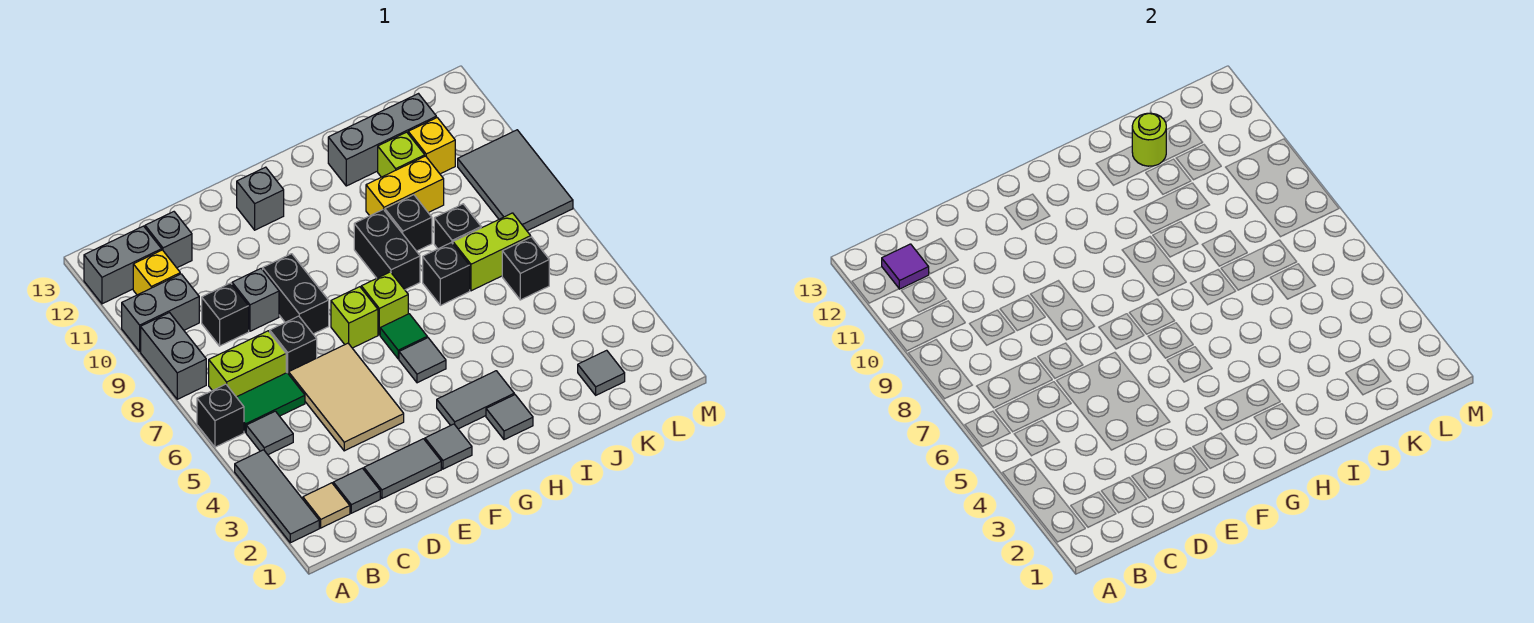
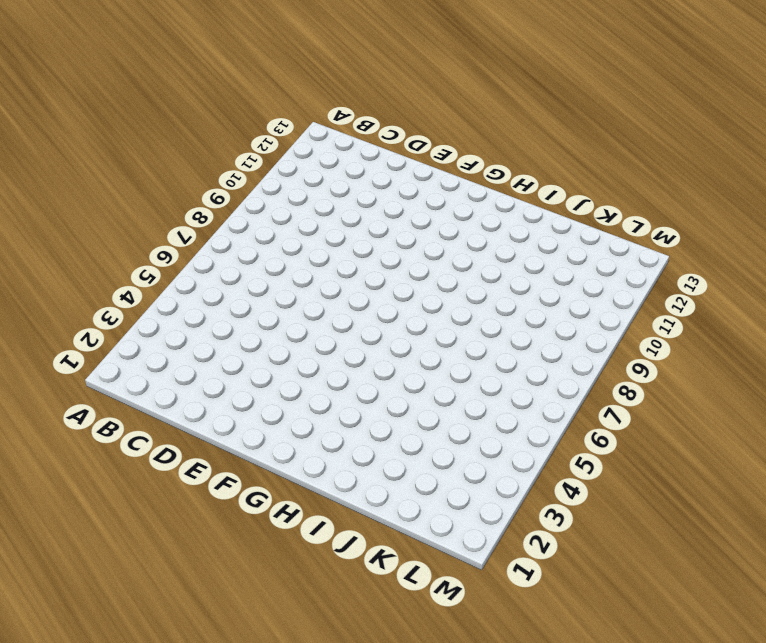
none -> grey 1x3 tile [235,450,319,543]
none -> black 1x1 brick [197,384,244,447]
none -> grey 1x2 brick [141,313,206,399]
none -> grey 1x2 brick [122,274,199,351]

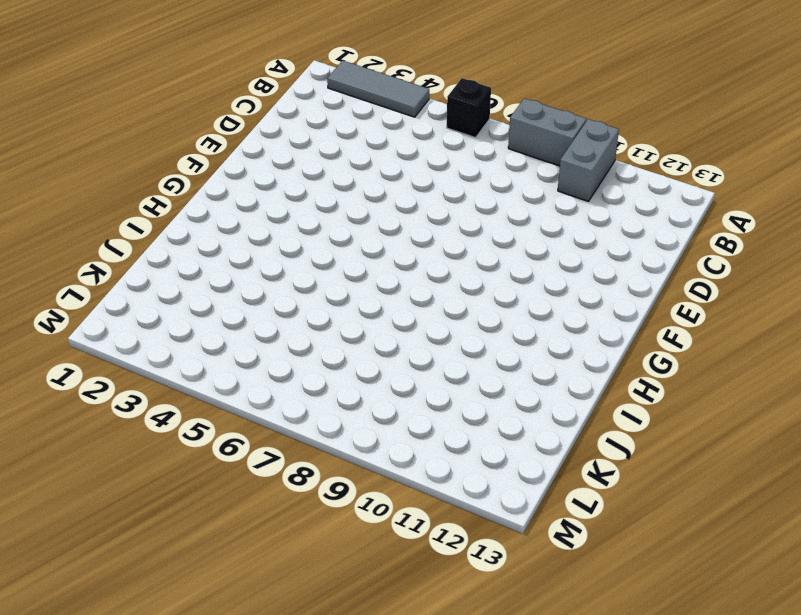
none -> grey 1x2 brick [84,226,162,304]
none -> tan 1x1 tile [303,483,350,528]
none -> grey 1x1 tile [246,411,293,455]
none -> green 1x2 tile [237,373,305,432]

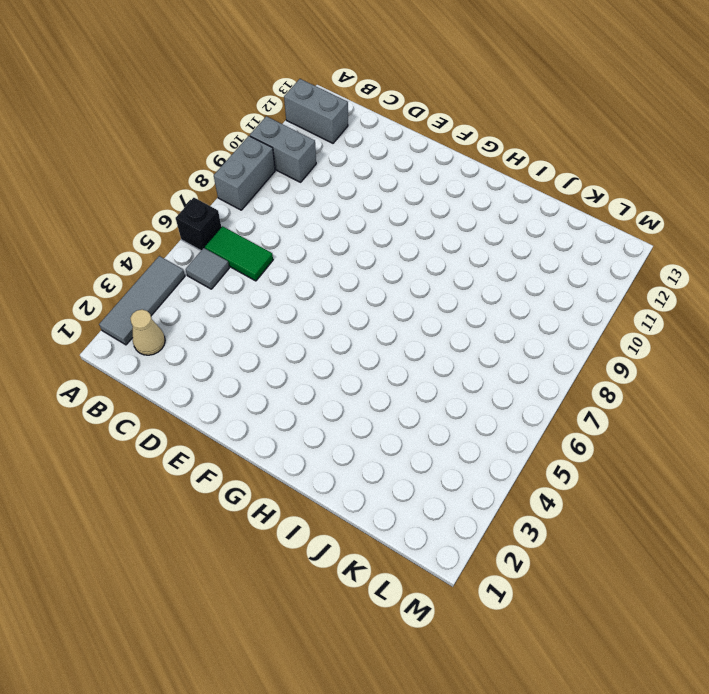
tan 1x1 cone [130,310,165,355] -> tan 1x1 tile [303,483,350,528]
none -> lime 1x2 brick [209,331,286,397]
none -> yellow 1x1 brick [133,250,180,295]
none -> grey 1x1 tile [333,468,380,513]
none -> black 1x1 brick [202,283,249,346]

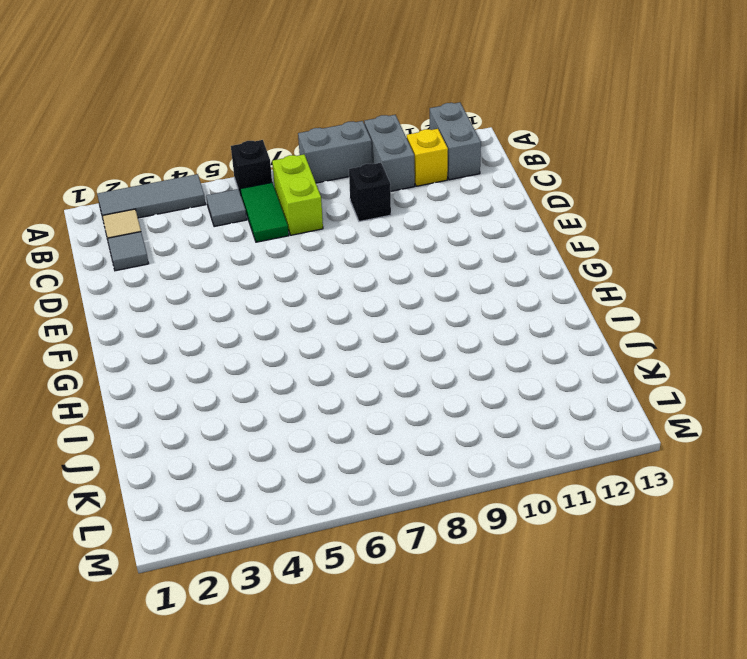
none -> grey 1x1 brick [145,212,192,268]
none -> grey 1x2 tile [364,439,441,498]
none -> tan 2x3 tile [289,343,404,451]
none -> black 1x1 brick [270,316,317,374]

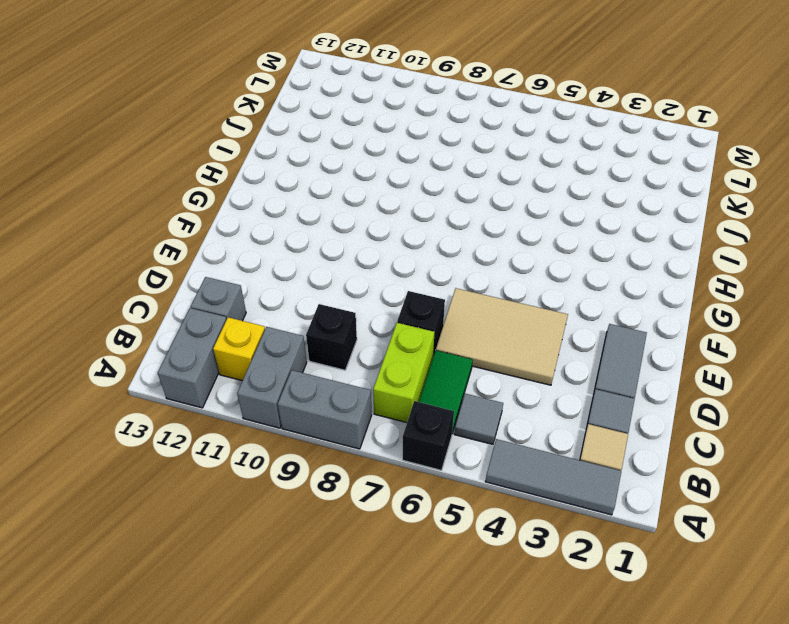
none -> grey 1x1 brick [232,269,279,331]
none -> black 1x2 brick [263,254,329,334]
none -> grey 1x1 tile [425,424,472,469]
none -> lime 1x1 brick [331,287,378,348]

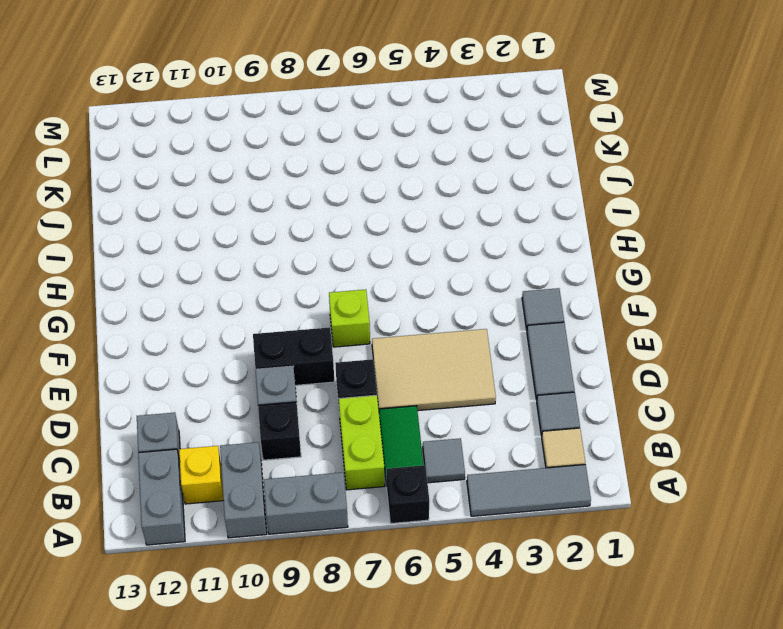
none -> grey 1x1 brick [237,167,284,230]
none -> grey 1x2 tile [437,371,514,429]
none -> grey 1x1 tile [399,338,446,383]
none -> green 1x1 tile [380,314,427,359]

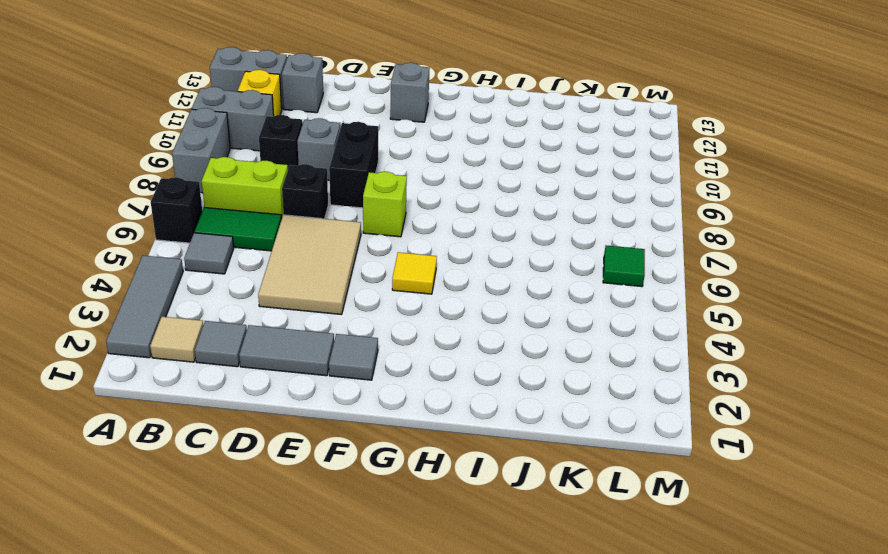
yellow 1x1 tile [392,252,437,294] -> grey 1x1 tile [399,338,446,383]
green 1x1 tile [603,245,645,287] -> green 1x1 tile moved to [380,314,427,359]
none -> grey 1x2 tile [437,371,514,429]
none -> lime 1x1 brick [361,272,408,335]
none -> grey 1x1 tile [486,395,533,440]
none -> black 1x2 brick [354,210,420,290]

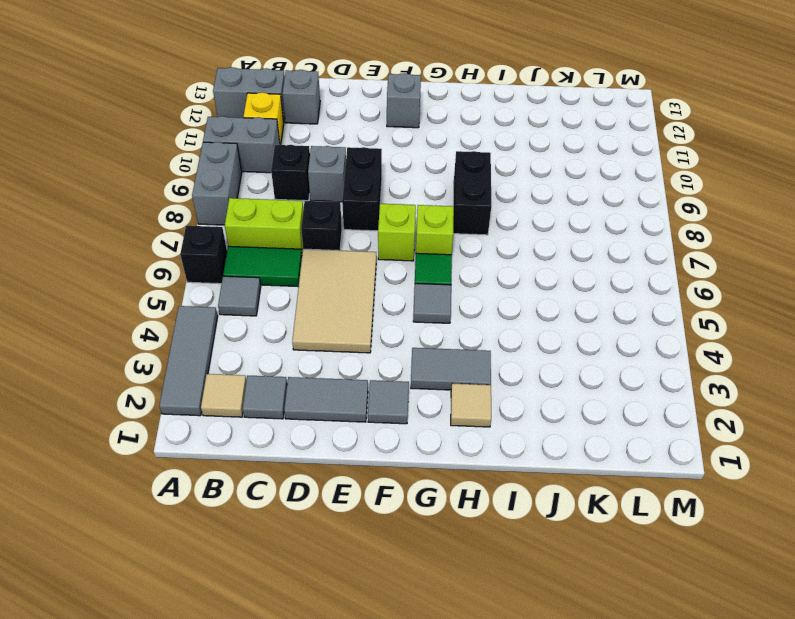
tan 1x1 tile [451,383,491,427] -> grey 1x1 tile [486,395,533,440]
none -> black 1x1 brick [423,243,470,305]
none -> black 1x1 brick [385,195,432,251]
none -> yellow 1x2 brick [366,156,444,216]
none -> grey 1x3 brick [328,94,436,186]

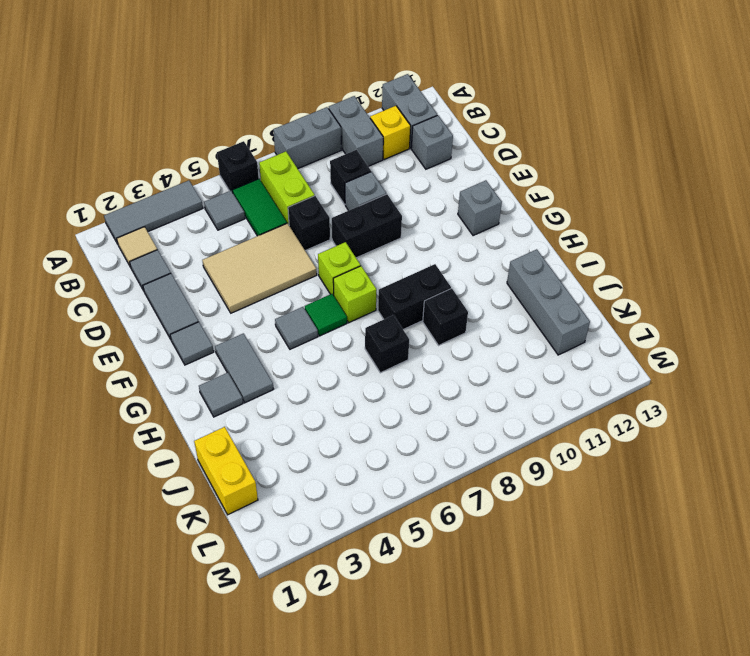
yellow 1x2 brick [194,427,258,515] -> yellow 1x2 brick moved to [366,156,444,216]
none -> lime 1x2 brick [453,213,531,291]
none -> black 1x1 brick [434,204,481,249]
none -> lime 1x1 brick [378,132,425,177]
none -> grey 1x1 tile [578,350,625,395]

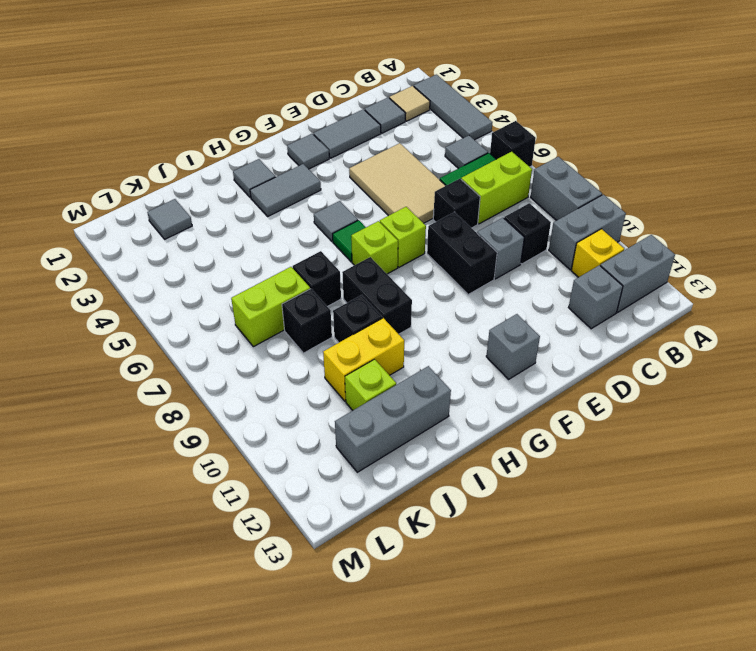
none -> black 1x1 brick [502,237,549,300]
none -> yellow 1x1 brick [408,118,455,174]
none -> grey 2x3 tile [458,130,573,231]
none -> purple 1x1 tile [882,244,929,289]

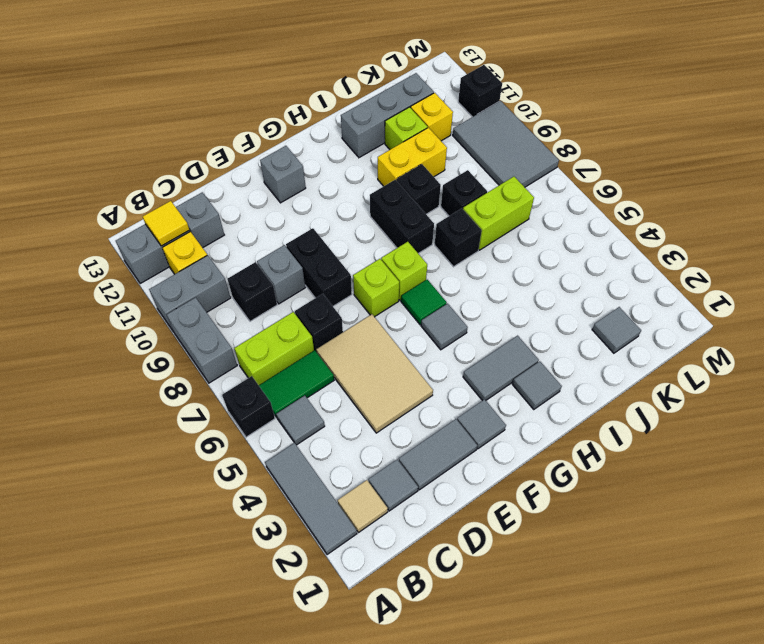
yellow 1x1 tile [143,201,189,246] -> purple 1x1 tile [882,244,929,289]
black 1x1 brick [458,65,502,117] -> black 1x1 brick moved to [502,237,549,300]
none -> lime 1x1 round brick [1132,113,1166,166]

